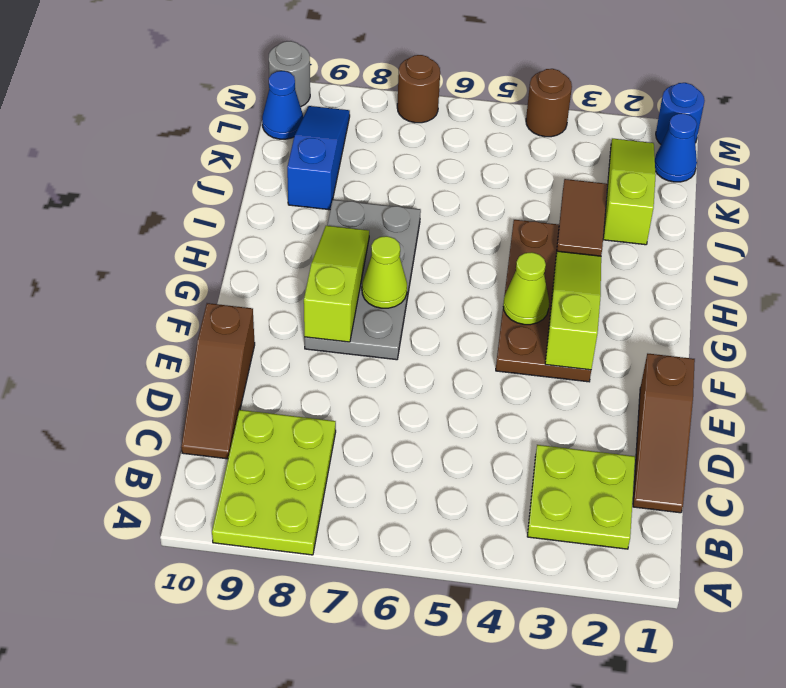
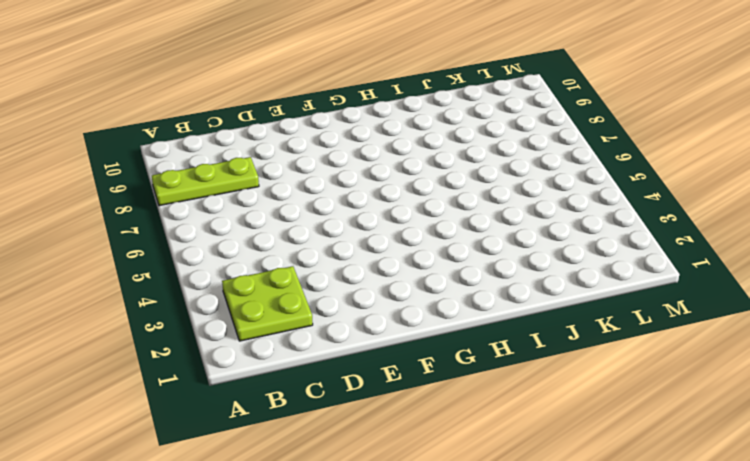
lime 1x3 plate [152,157,259,206] -> lime 2x3 plate [212,410,336,555]
none -> brown 1x3 slope [633,354,695,513]
none -> brown 1x3 slope [181,303,255,459]
none -> brown 2x4 plate [496,220,591,382]

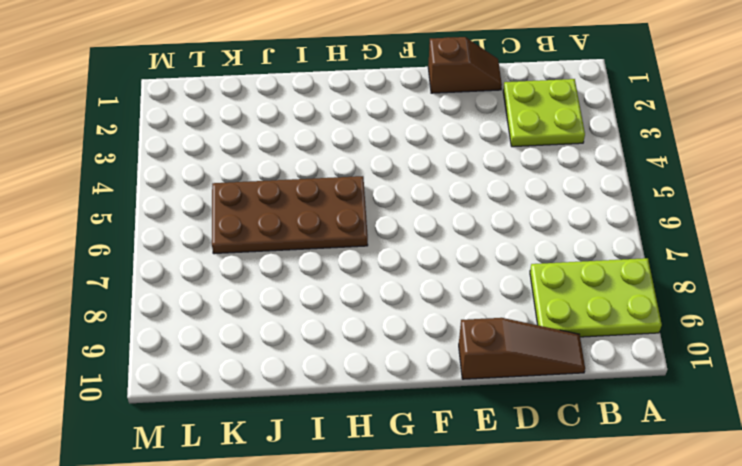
brown 1x2 slope [428,37,502,93] -> brown 1x3 slope [633,354,695,513]
brown 2x4 plate [212,176,368,254] -> brown 2x4 plate moved to [496,220,591,382]
none -> grey 2x4 plate [304,200,421,360]
none -> lime 1x3 slope [603,139,656,245]
none -> blue 1x3 slope [287,106,350,210]

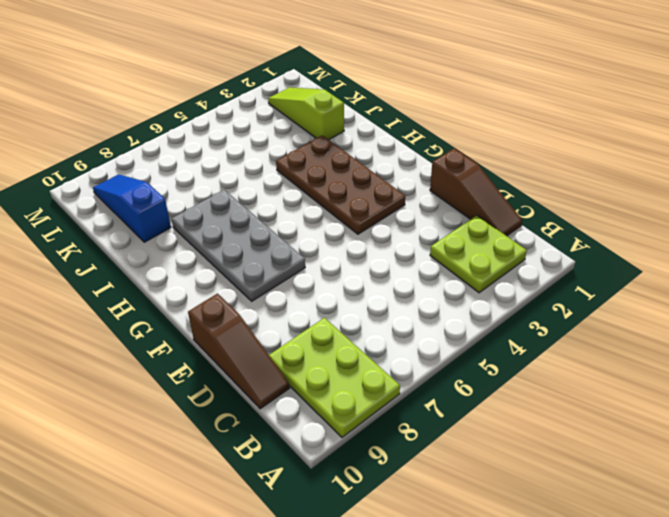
none -> blue 1x1 cone [655,113,697,182]
none -> blue 1x1 cone [262,71,303,139]
none -> blue 1x1 round brick [656,83,705,144]

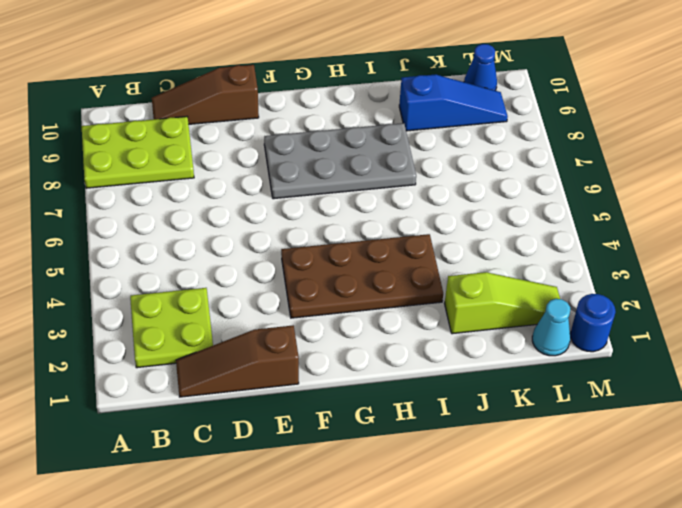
cyan 1x1 cone [532,299,571,356] -> blue 1x1 cone [655,113,697,182]
none -> brown 1x1 round brick [526,69,572,137]
none -> brown 1x1 round brick [397,55,440,123]
none -> grey 1x1 round brick [269,41,310,107]

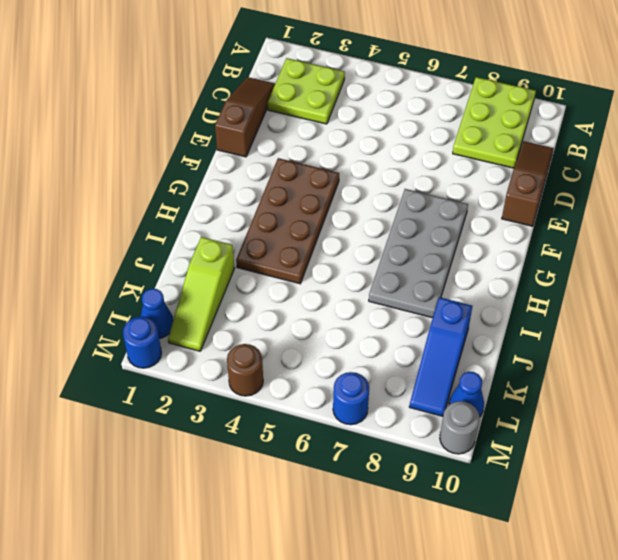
blue 1x1 round brick [333,372,369,425] -> brown 1x1 round brick [397,55,440,123]
none -> lime 1x3 slope [545,251,601,370]
none -> lime 1x3 slope [304,226,369,342]
none -> lime 1x1 cone [503,252,549,325]

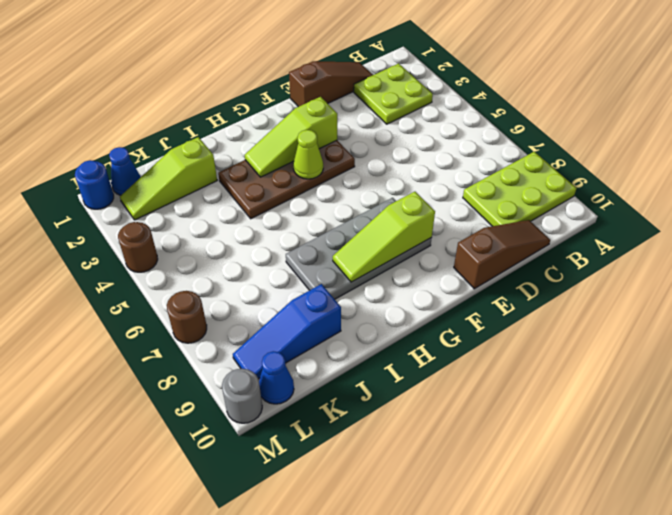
none -> lime 1x1 cone [362,236,407,308]
none -> brown 1x2 tile [557,179,608,256]

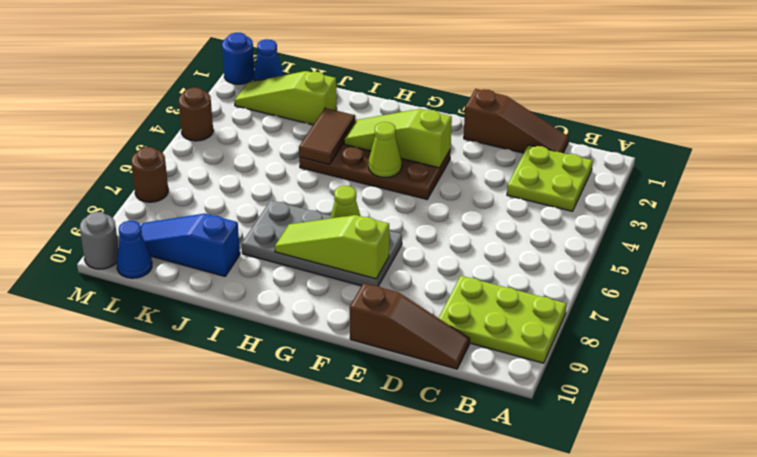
brown 1x2 tile [299,108,355,164] -> brown 1x2 tile turned to [557,179,608,256]

